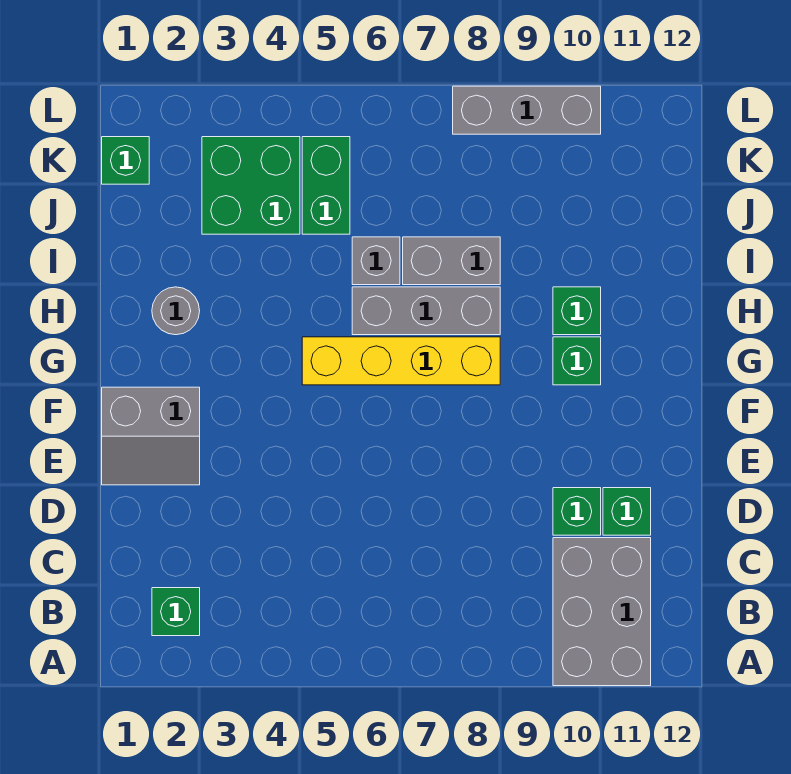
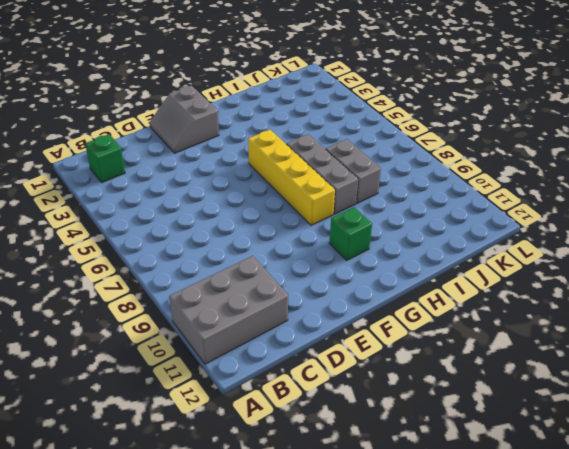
none -> green 1x1 brick [553,488,601,535]
none -> green 1x1 brick [603,488,651,535]
none -> grey 1x1 round brick [152,287,200,335]

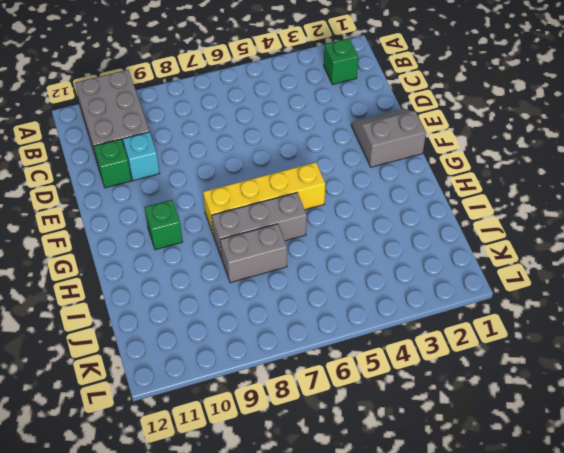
cyan 1x1 brick [123,132,160,181] -> green 1x1 brick [553,488,601,535]
none -> grey 1x1 round brick [152,287,200,335]
none -> green 1x1 brick [553,287,601,335]
none -> grey 1x1 brick [352,237,400,285]

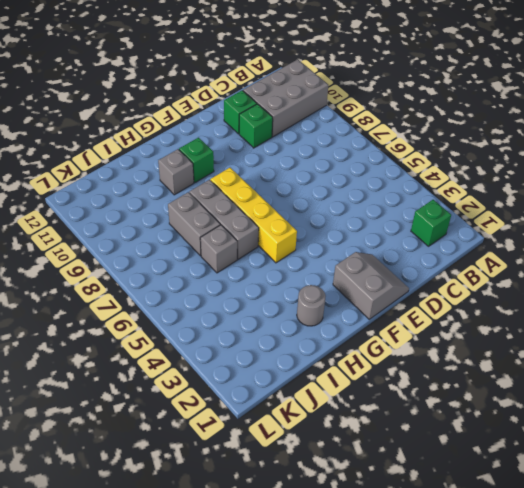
grey 1x1 brick [158,149,194,195] -> green 1x1 brick [553,287,601,335]
none -> green 2x2 brick [202,137,300,234]
none -> green 1x2 brick [302,137,350,234]
none -> green 1x1 brick [102,137,149,184]

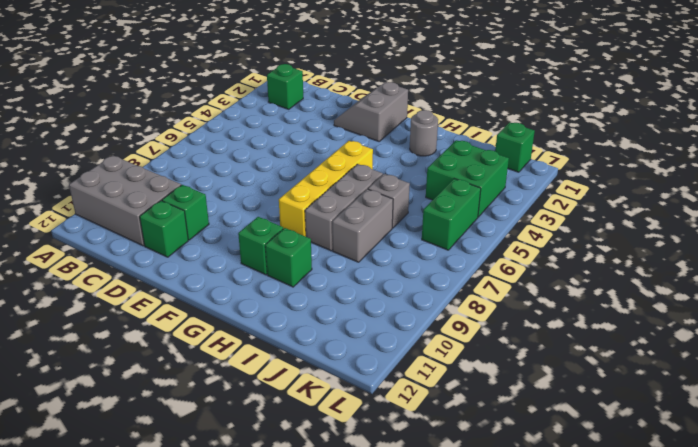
green 1x2 brick [422,179,481,250] -> green 1x2 brick turned to [302,137,350,234]
none -> grey 1x3 brick [453,86,601,134]

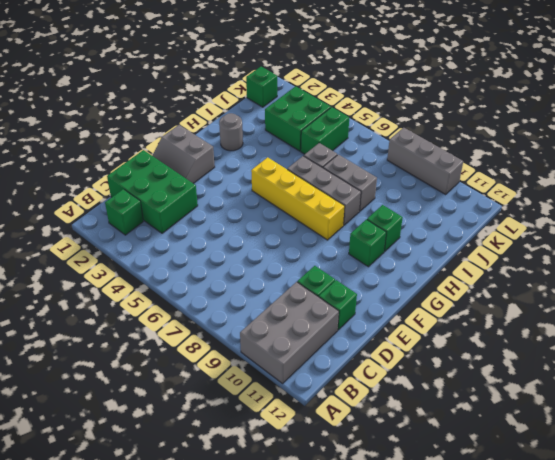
green 2x3 brick [107,150,198,233] -> none

